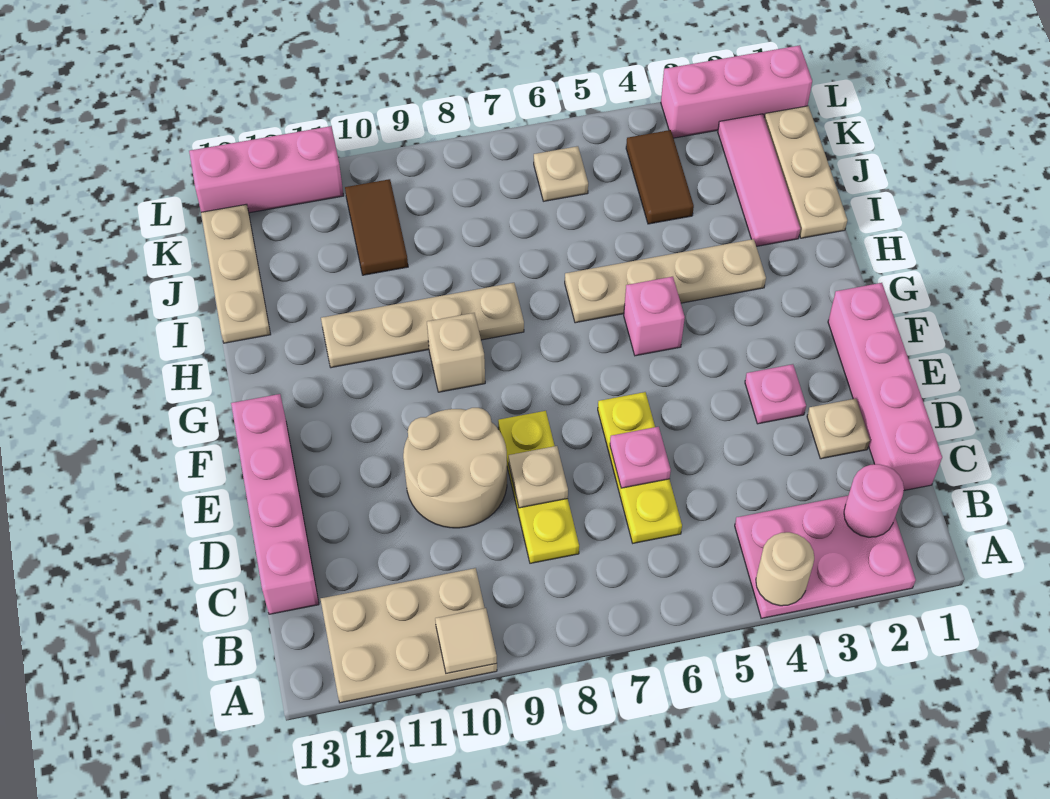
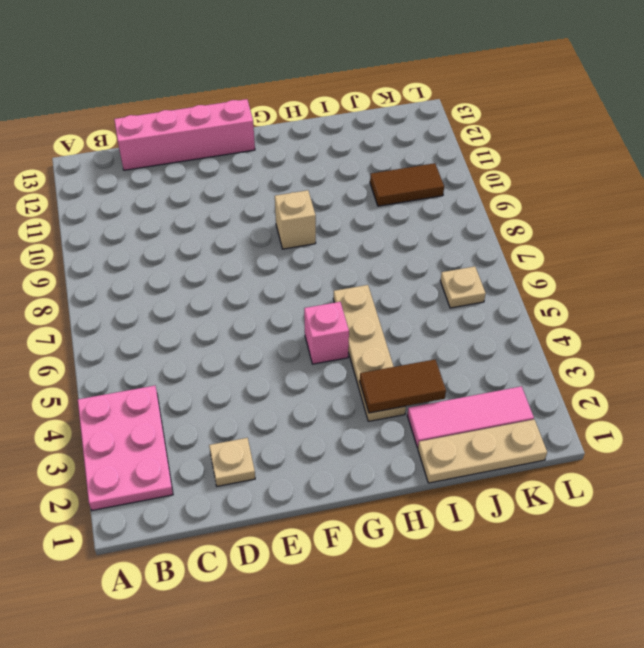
brown 1x2 tile [360,360,446,413] -> brown 1x2 tile moved to [626,130,694,224]
none -> tan 2x3 plate [321,568,497,703]
none -> pink 1x4 brick [828,283,942,490]
none -> yellow 1x3 plate [598,392,682,543]

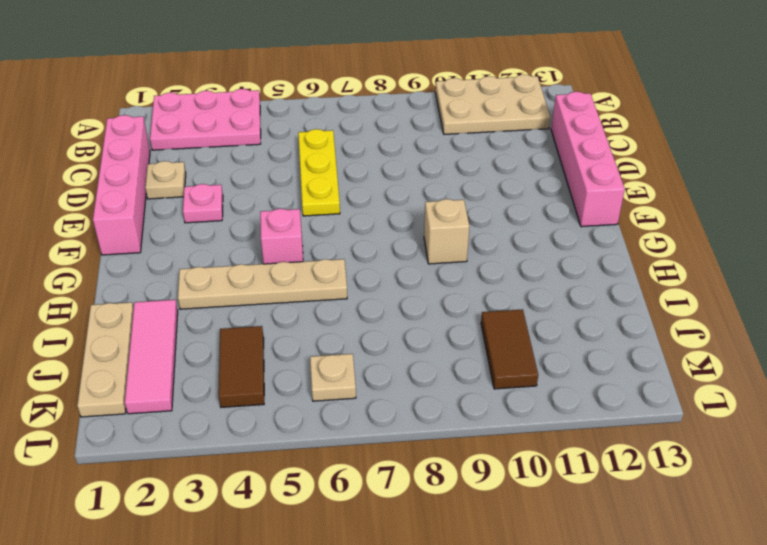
none -> yellow 1x3 plate [498,411,579,563]
none -> tan 2x2 round brick [403,408,507,528]
none -> tan 1x4 plate [321,283,524,368]

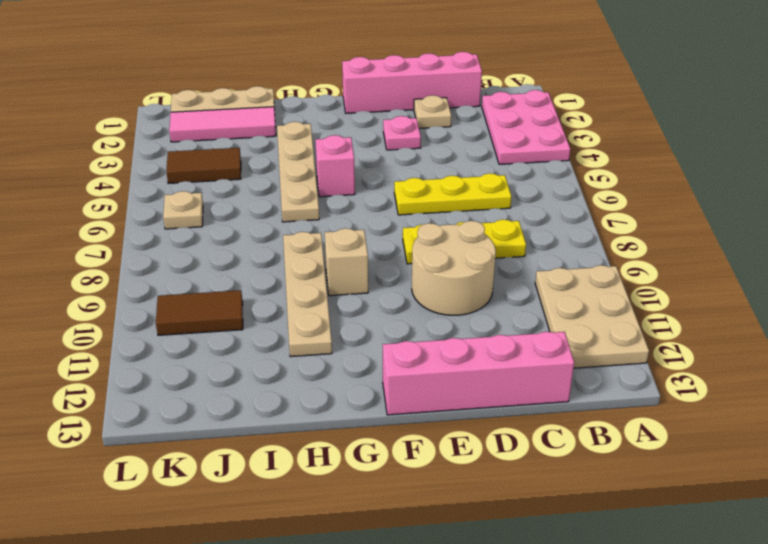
none -> tan 1x3 plate [201,204,271,343]
none -> pink 1x3 brick [661,45,812,138]
none -> pink 1x3 brick [189,126,344,213]

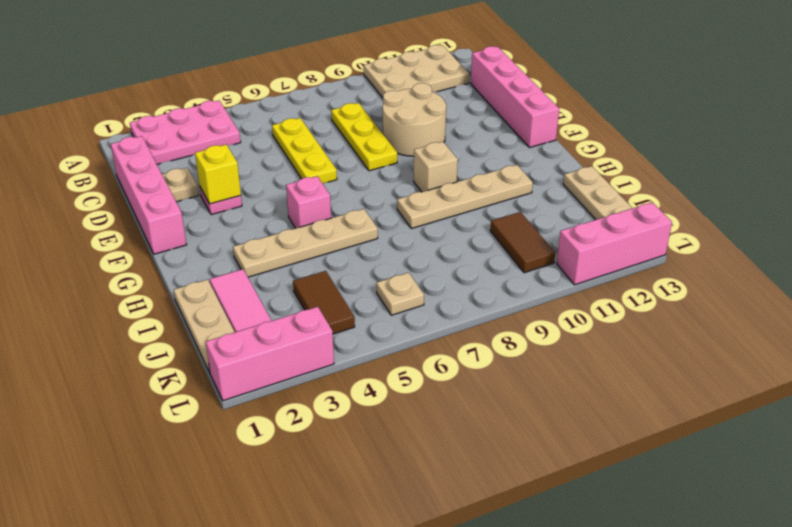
yellow 1x1 brick [195,145,241,204] -> none
none -> tan 1x1 round brick [756,532,814,606]
none -> tan 1x1 tile [435,608,497,674]
none -> pink 1x1 round brick [844,464,904,537]

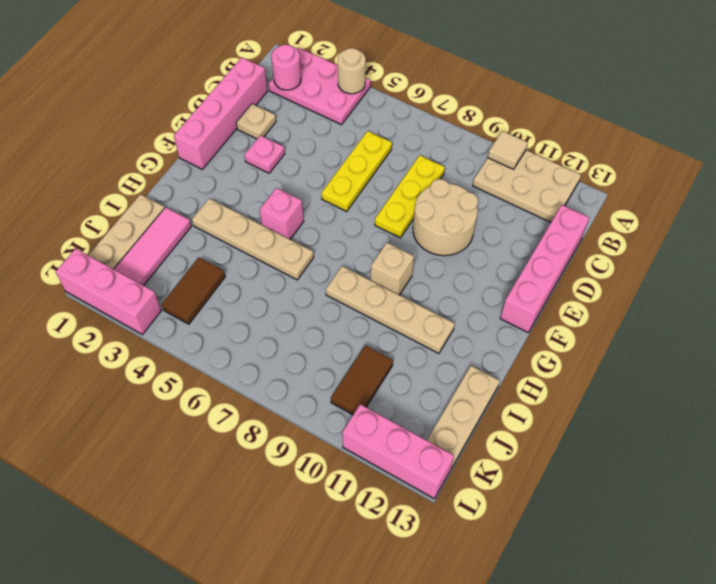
none -> tan 1x1 plate [534,146,588,201]
none -> pink 1x1 plate [610,427,671,488]
none -> tan 1x1 plate [509,446,568,508]

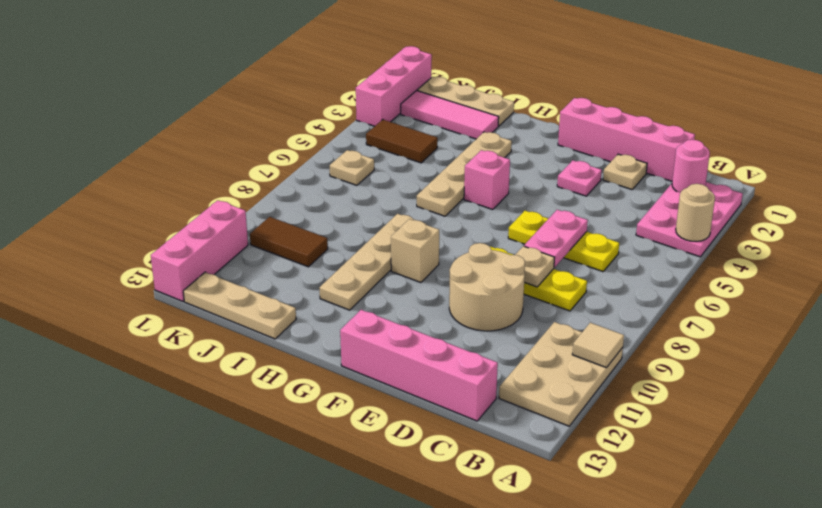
pink 1x2 plate [524,210,588,267] -> pink 1x1 plate [610,427,671,488]

